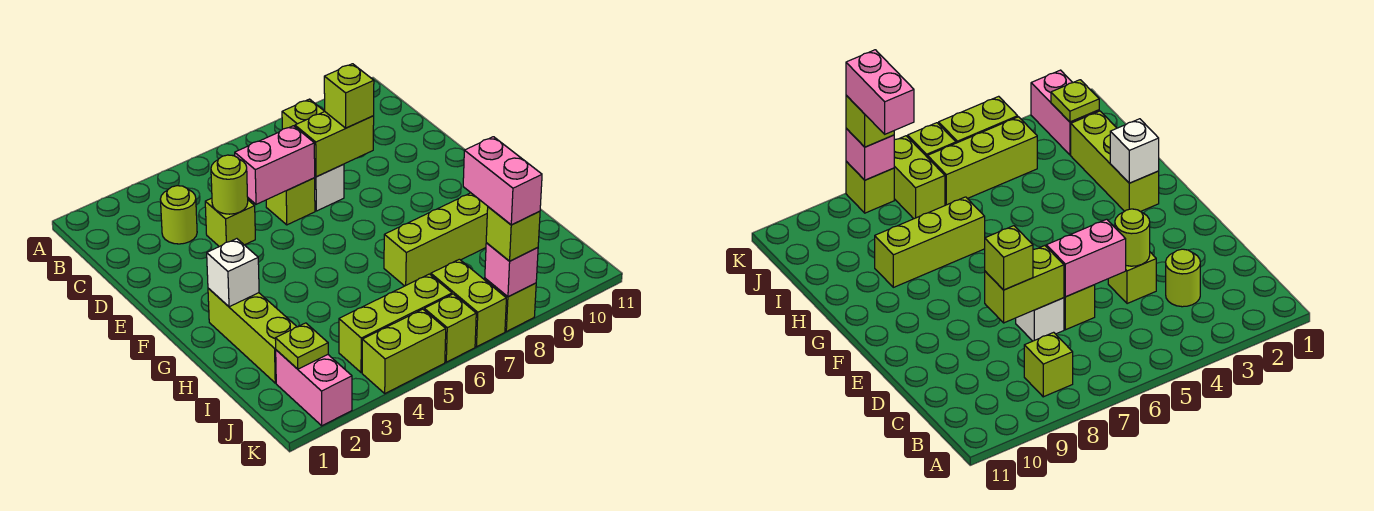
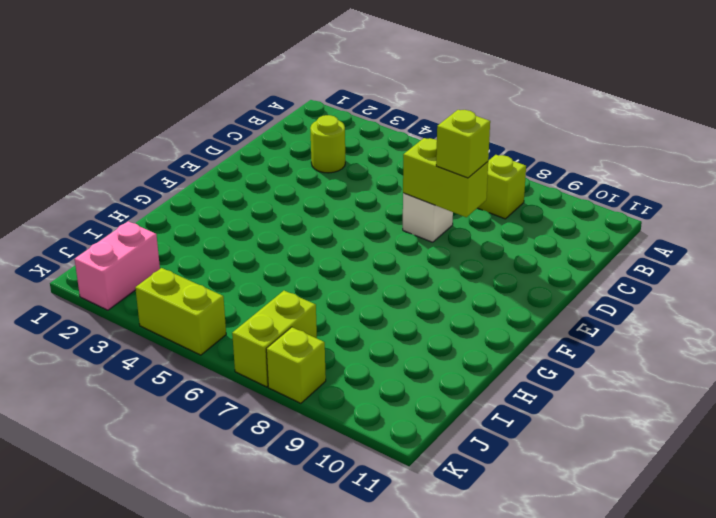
none -> lime 1x1 brick [205,198,255,247]
none -> lime 1x1 brick [266,178,315,225]
none -> lime 1x3 brick [208,288,297,383]

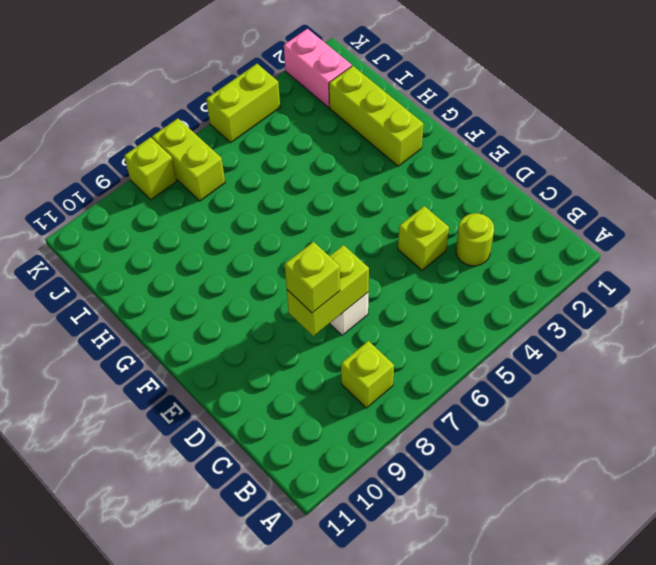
none -> lime 1x1 brick [266,178,315,225]
none -> lime 1x3 brick [384,193,488,286]
none -> lime 1x3 brick [339,274,452,373]

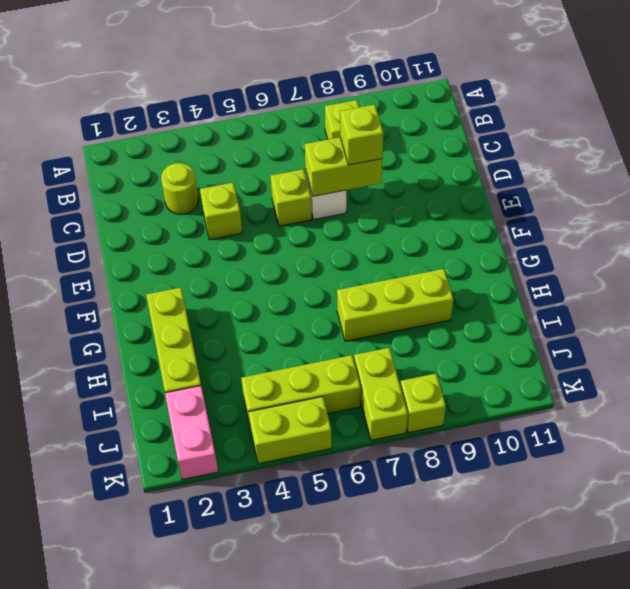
none -> lime 1x1 brick [424,294,476,362]
none -> lime 1x1 round brick [211,155,248,214]
none -> pink 1x2 brick [235,126,315,204]

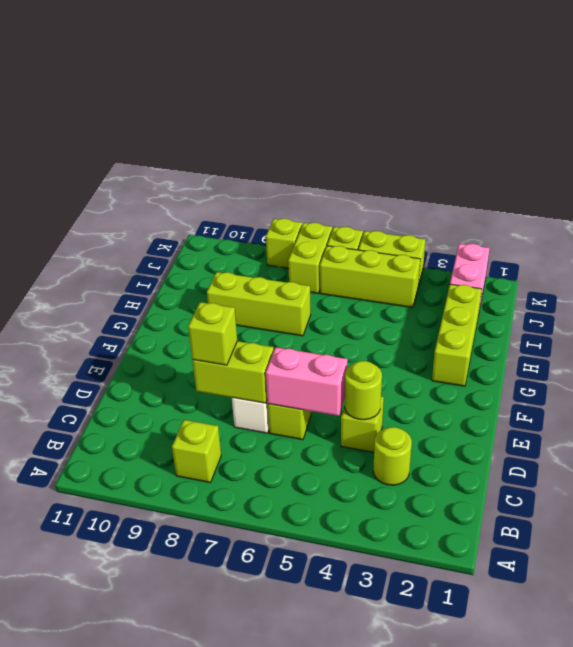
none -> white 1x1 brick [207,239,259,307]
none -> lime 1x1 plate [275,323,328,369]
none -> pink 1x1 brick [485,243,538,297]

